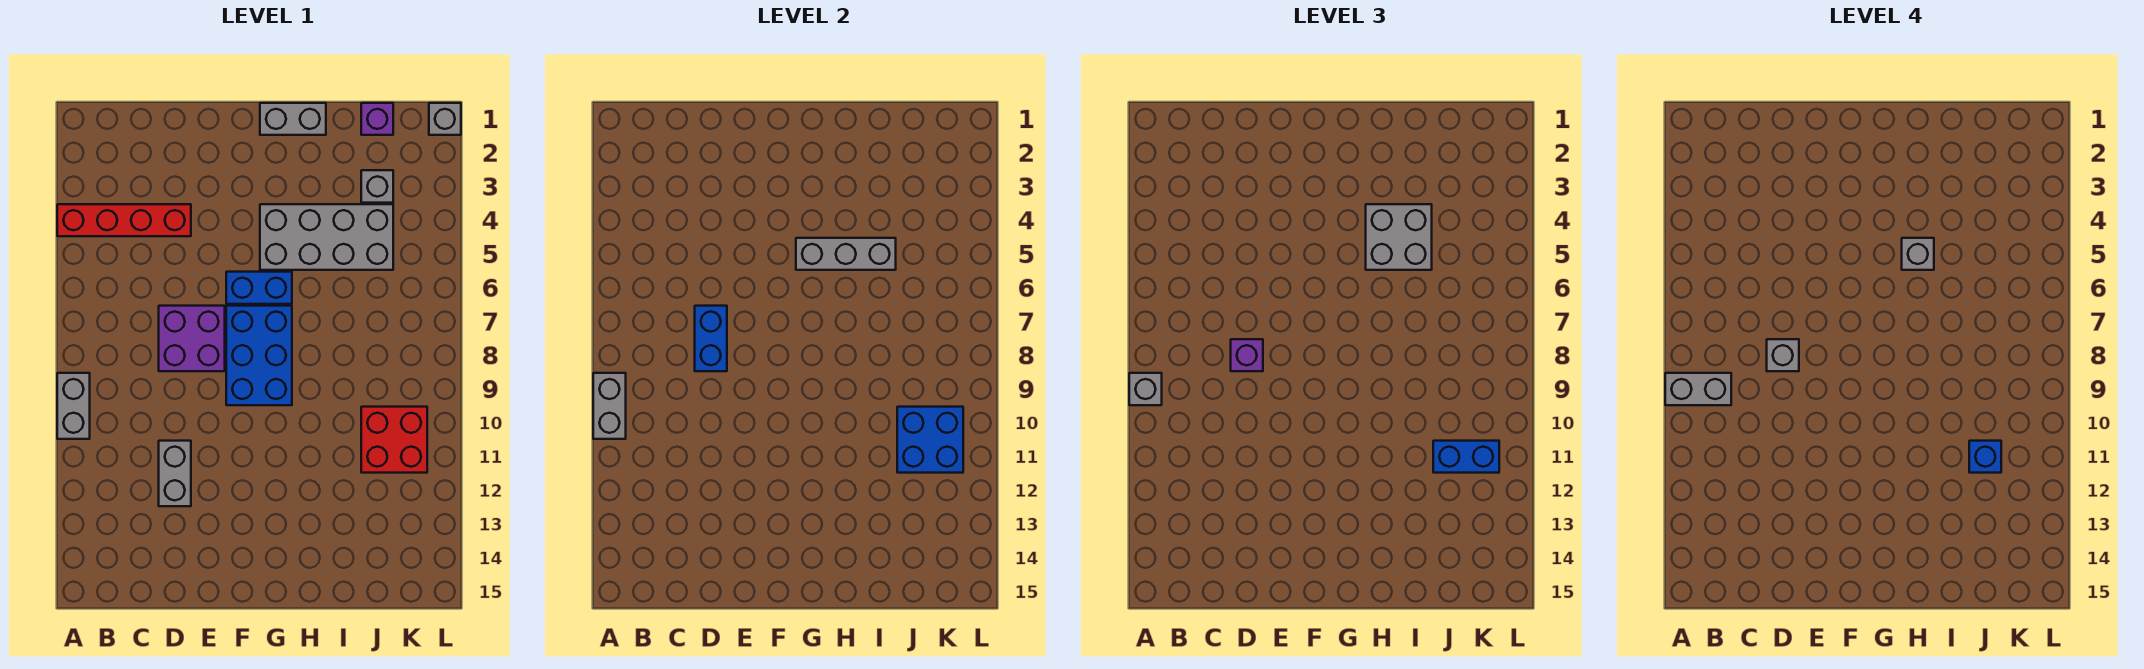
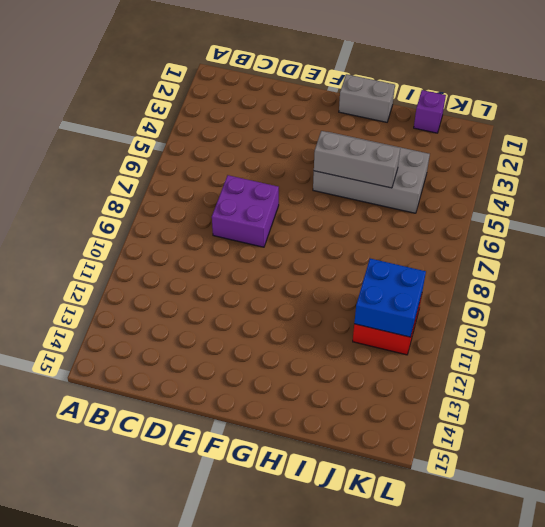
none -> red 1x4 brick [57,204,191,236]
none -> grey 1x2 brick [57,373,90,439]
none -> grey 1x2 brick [159,441,191,506]

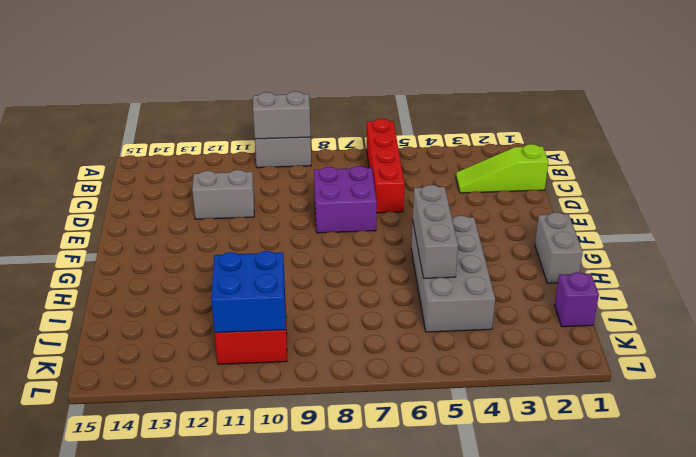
red 1x4 brick [367,119,405,213] -> red 1x4 brick moved to [57,204,191,236]
lime 1x3 slope [456,144,548,193] -> none
none -> blue 1x2 brick [226,272,292,304]
none -> blue 2x3 brick [226,306,292,405]
none -> grey 1x1 brick [361,170,393,203]

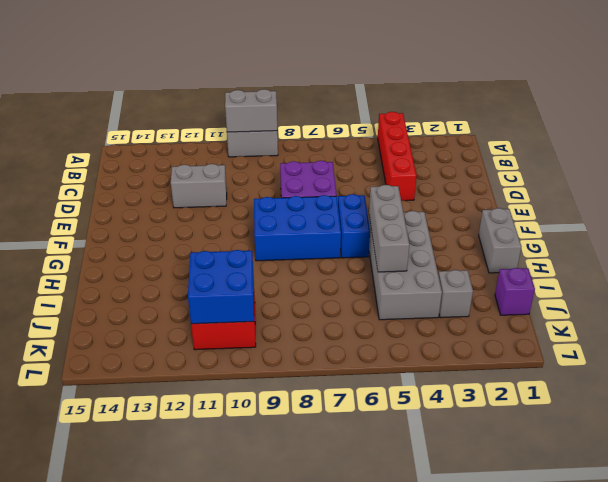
none -> grey 1x1 brick [429,103,461,135]
none -> blue 1x2 brick [695,306,727,371]
none -> grey 1x1 brick [1129,373,1162,405]

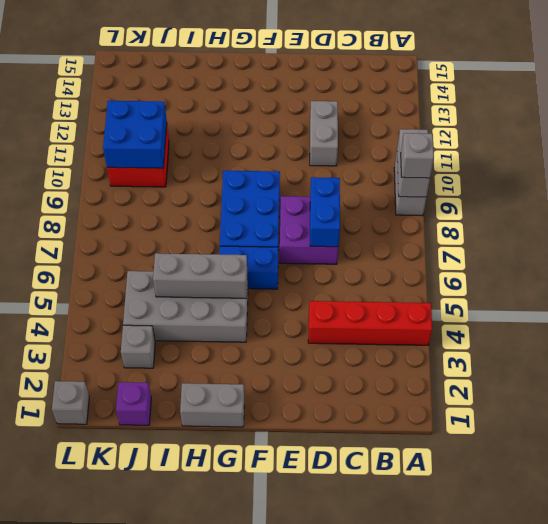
none -> purple 1x1 brick [1231,339,1263,371]
none -> grey 2x2 brick [1366,204,1432,270]
none -> blue 1x2 brick [1433,441,1499,473]

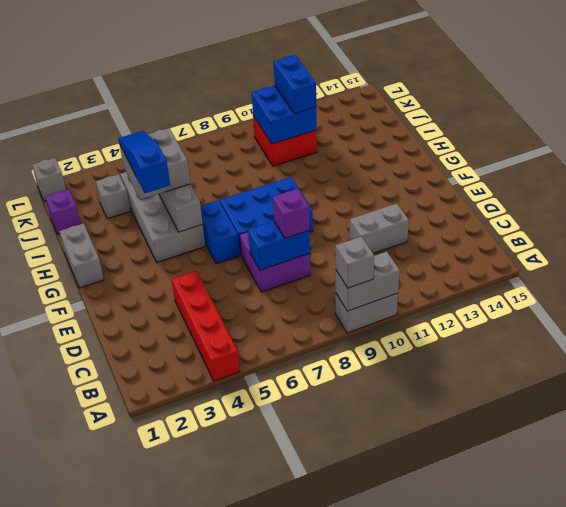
blue 1x3 slope [118,131,170,193] -> none
none -> grey 1x2 brick [1665,373,1731,405]
none -> grey 1x1 brick [1767,339,1799,371]
none -> grey 1x1 brick [1902,238,1934,270]

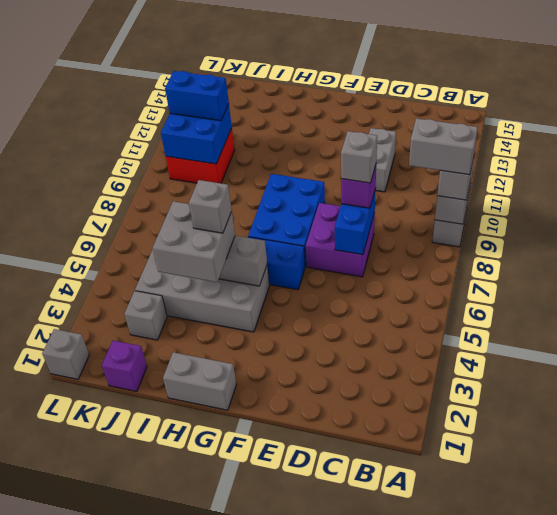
none -> red 1x4 brick [57,204,191,236]
none -> blue 1x1 brick [1969,441,2001,473]

